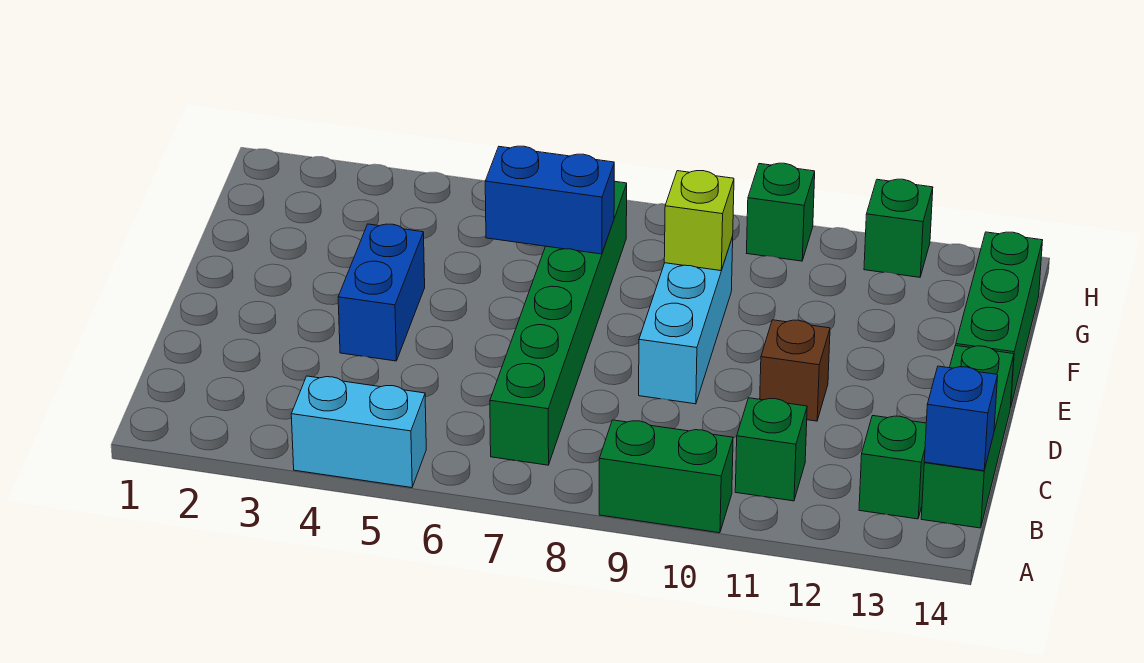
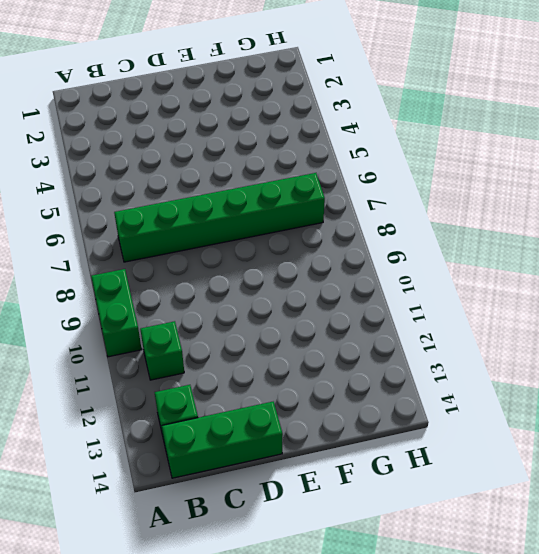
none -> cyan 1x2 brick [291,376,426,488]
none -> blue 1x2 brick [338,224,425,361]
none -> cyan 1x3 brick [639,237,733,404]

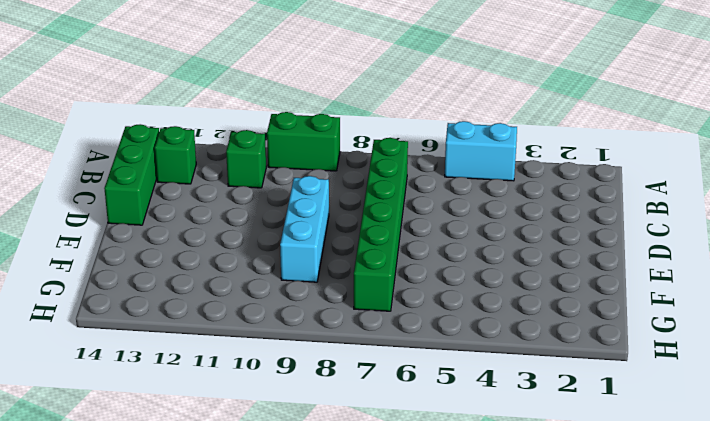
none -> blue 1x2 brick [338,224,425,361]
none -> brown 1x1 brick [760,320,830,421]
none -> green 1x3 brick [956,232,1043,408]

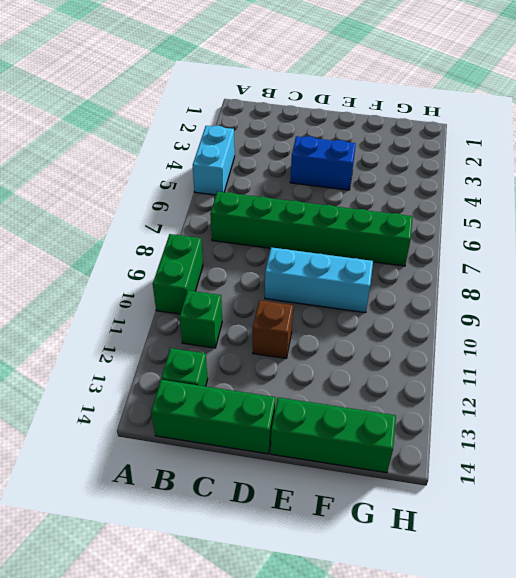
none -> green 1x1 brick [747,163,815,261]
none -> green 1x1 brick [864,179,933,277]
none -> blue 1x1 brick [924,366,998,471]

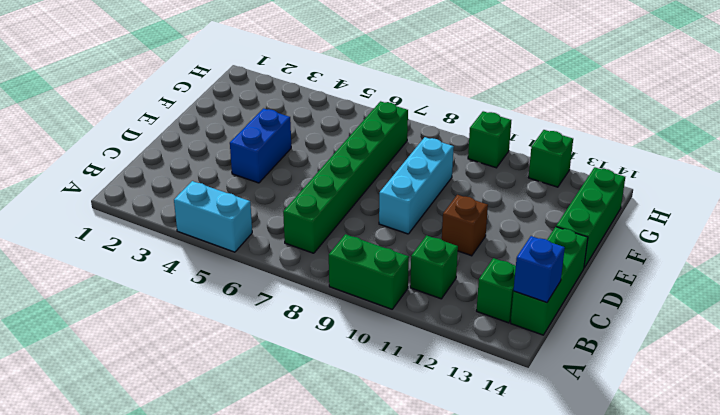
none -> blue 1x2 brick [485,146,614,254]
none -> lime 1x1 brick [664,171,734,271]

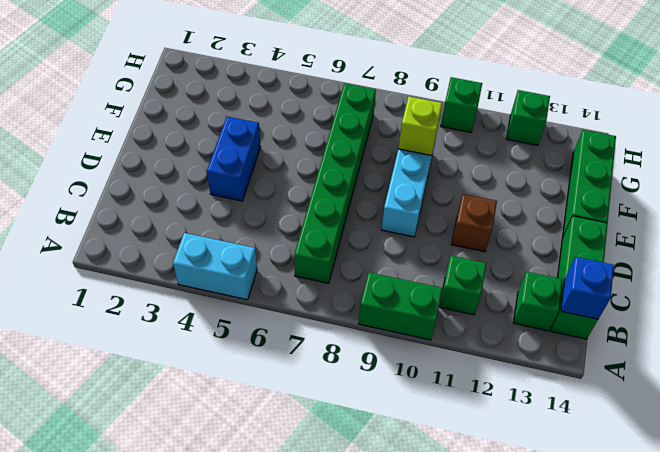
none -> blue 1x2 brick [485,146,614,254]

